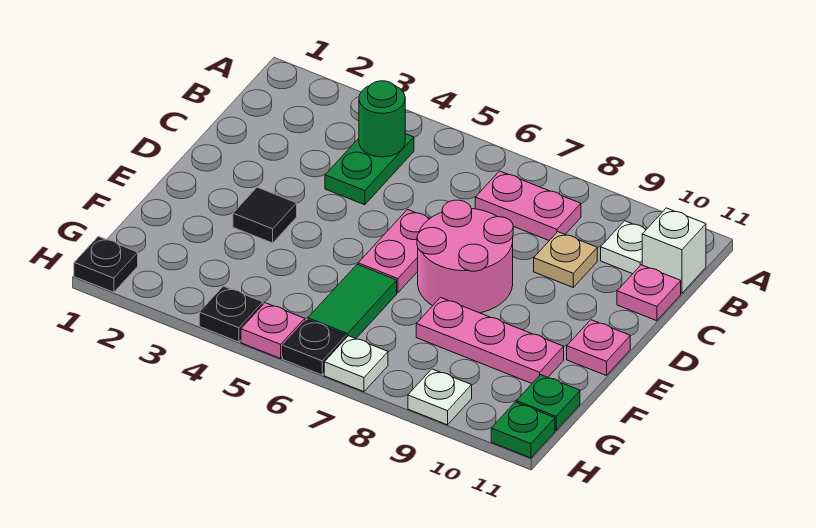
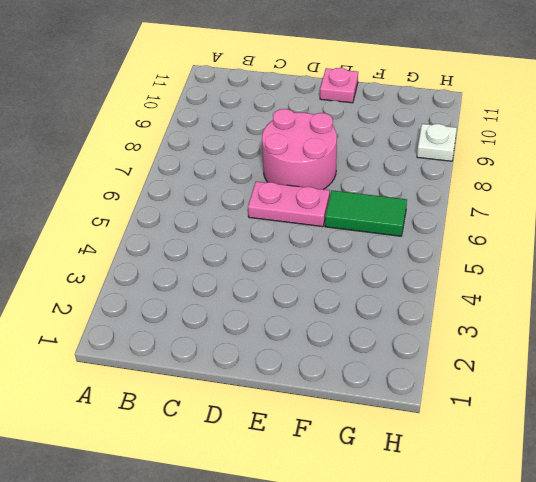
none -> green 1x2 plate [325,134,414,205]
none -> pink 1x2 plate [475,171,581,240]
none -> white 1x1 plate [601,221,646,274]

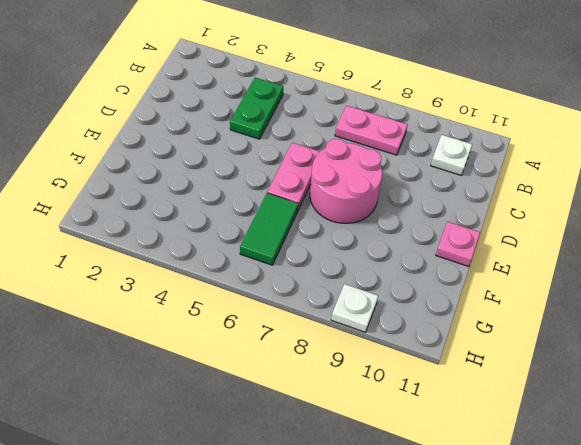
none -> white 1x1 brick [642,208,706,293]
none -> tan 1x1 plate [534,232,597,287]
none -> pink 1x1 plate [617,265,681,321]

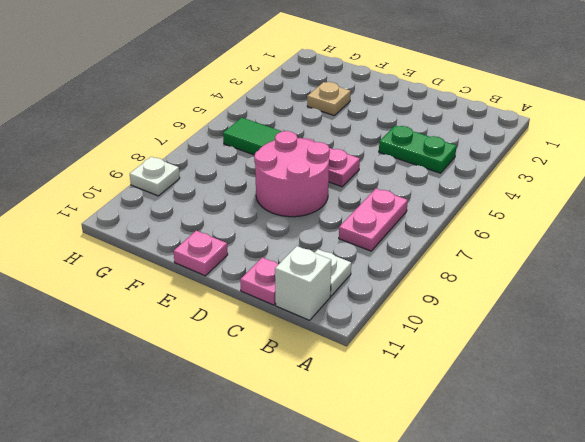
tan 1x1 plate [307,82,351,115] -> tan 1x1 plate moved to [534,232,597,287]
none -> black 1x1 tile [233,187,297,243]
none -> pink 1x3 plate [416,298,564,383]
none -> green 1x1 plate [516,375,580,430]

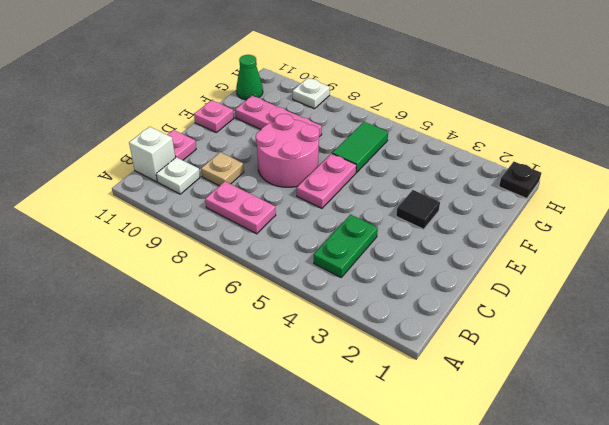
green 1x1 cone [236,55,263,100] -> green 1x1 plate [516,375,580,430]
none -> black 1x1 plate [199,286,263,342]
none -> pink 1x1 plate [241,303,305,359]
none -> black 1x1 plate [283,319,346,375]

